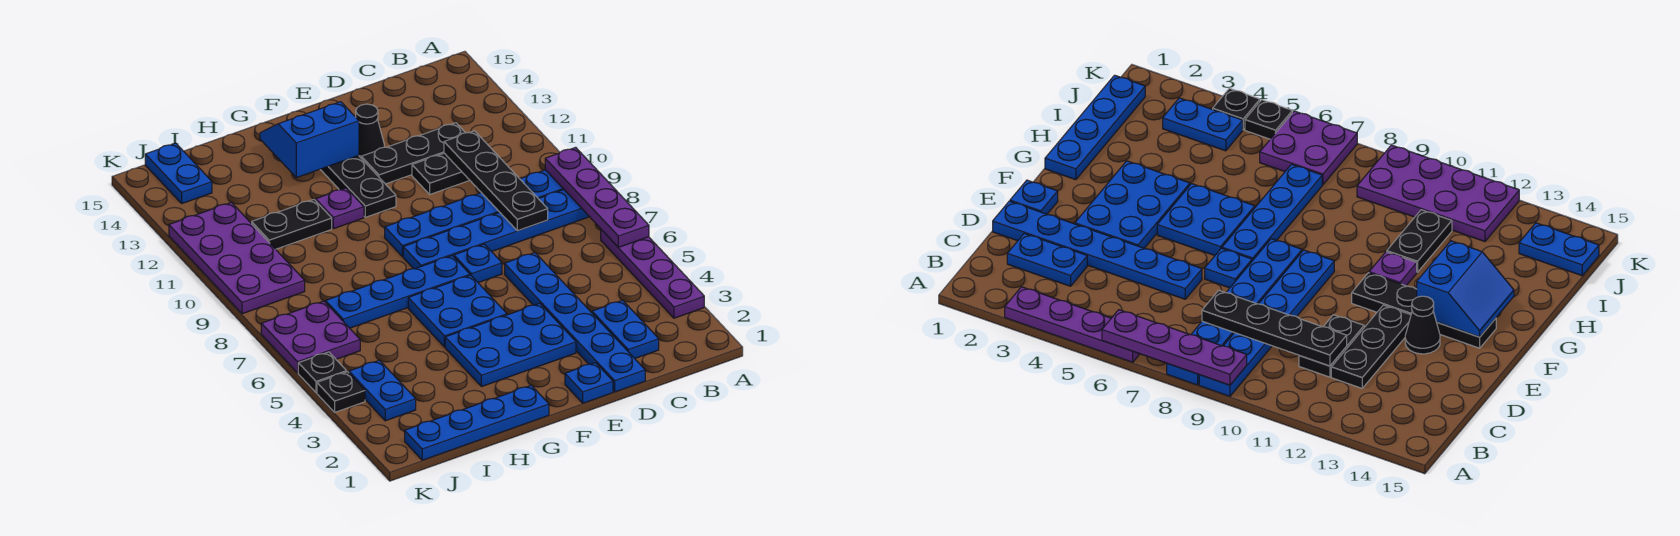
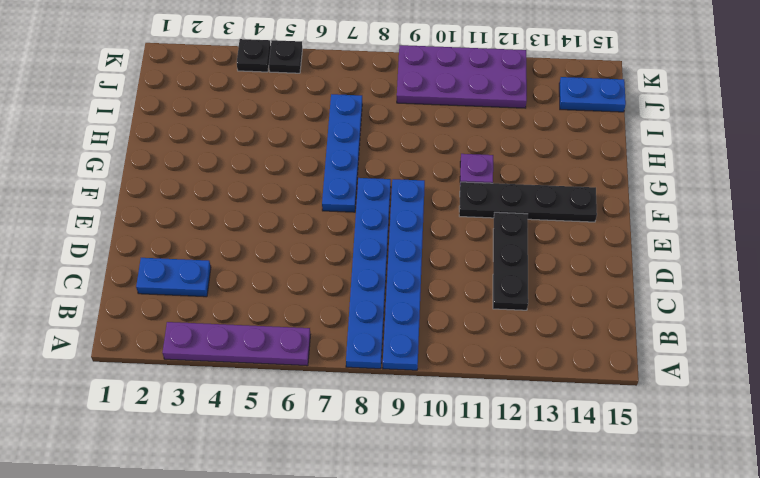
none -> black 1x2 plate [412,153,470,194]
none -> blue 1x6 plate [505,253,645,392]
none -> blue 1x1 plate [565,363,613,403]

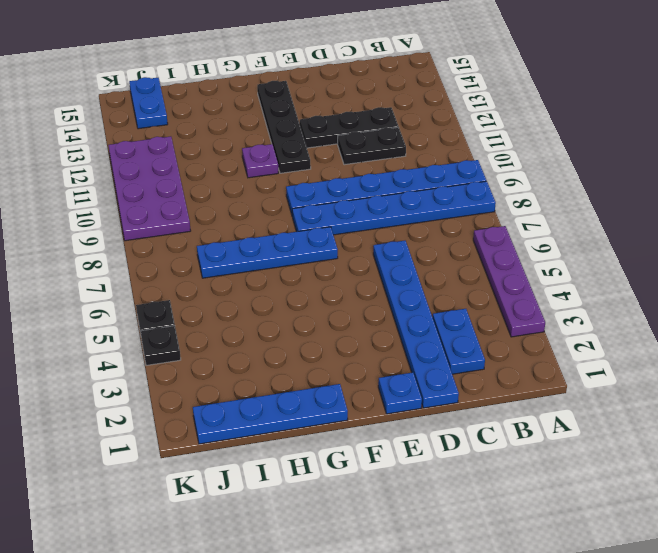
none -> blue 2x3 plate [445,303,576,387]
none -> blue 1x1 plate [454,244,502,283]
none -> black 1x1 cone [356,104,384,158]

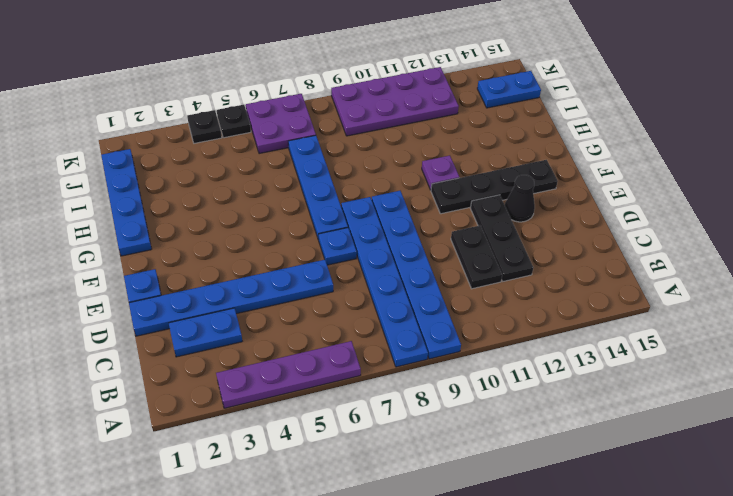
none -> blue 2x3 plate [445,303,576,387]
none -> blue 2x2 plate [408,275,507,347]
none -> black 1x2 plate [252,200,332,249]

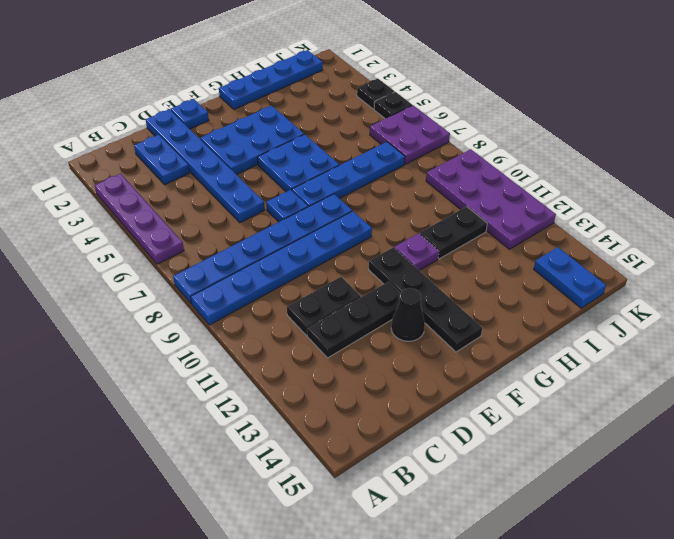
none -> blue 1x2 plate [349,360,416,421]
none -> purple 1x4 plate [545,147,649,247]
none -> black 1x4 plate [444,131,548,231]

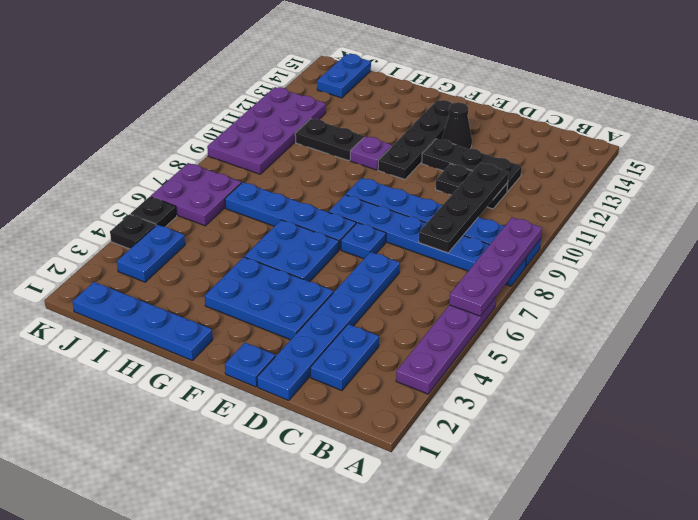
none -> blue 2x2 slope [260,102,359,178]

